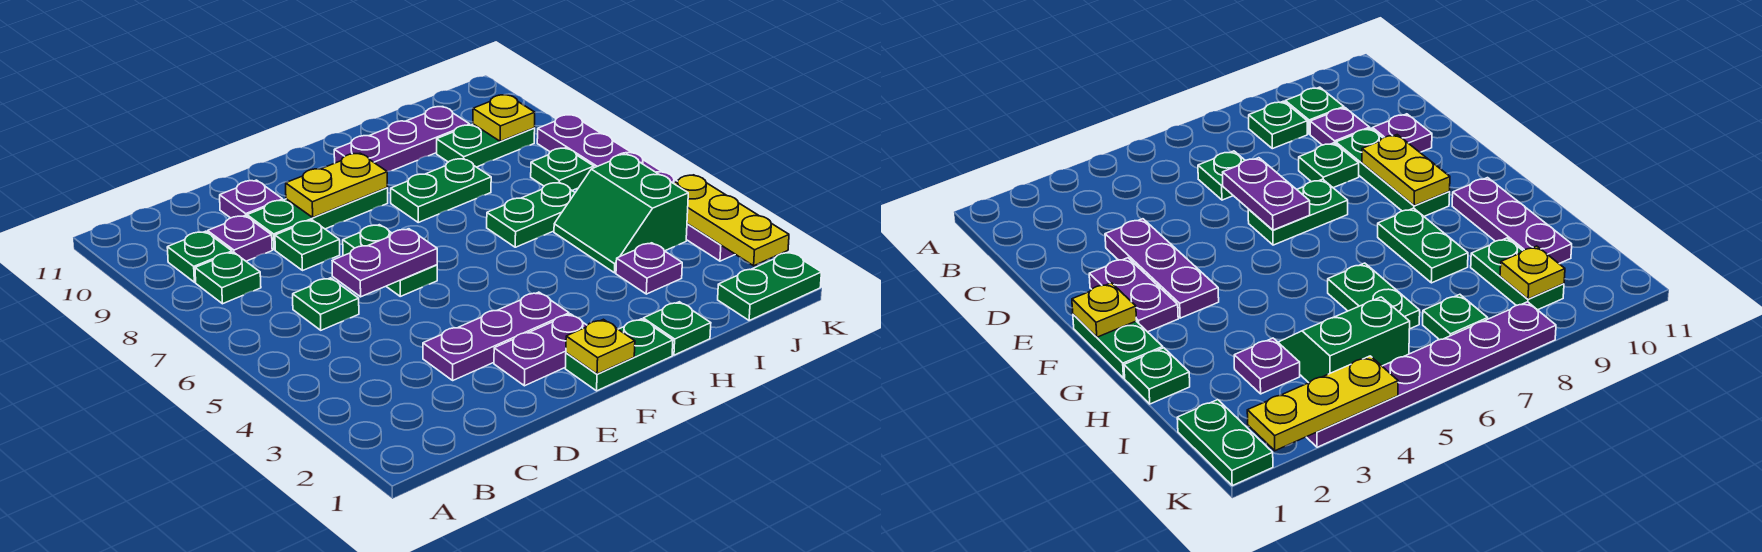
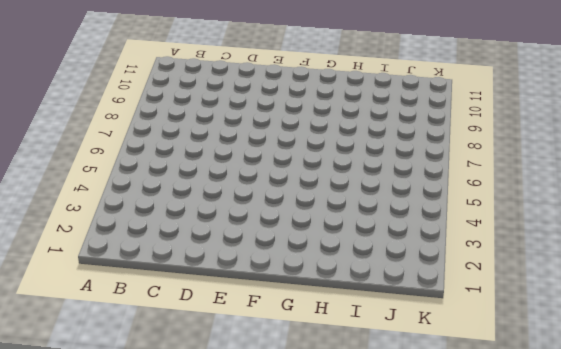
none -> green 1x1 plate [195,252,261,304]
none -> green 1x1 plate [167,231,232,282]
none -> green 1x1 plate [293,278,359,330]

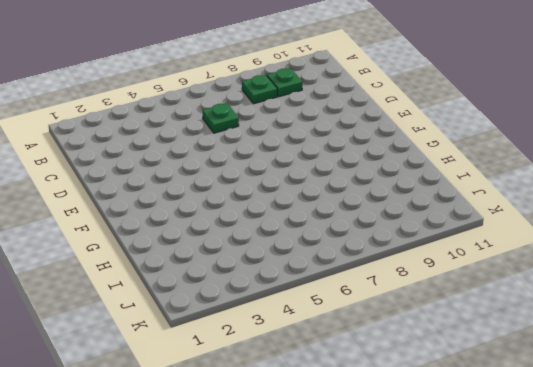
none -> purple 1x1 plate [208,216,272,261]
none -> purple 1x3 plate [423,292,569,380]
none -> green 1x1 plate [275,220,340,271]

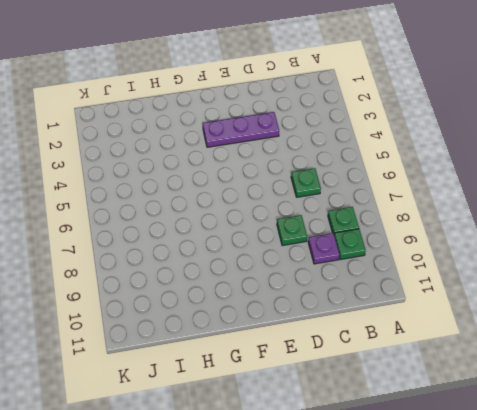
none -> green 1x3 plate [247,188,388,250]
none -> purple 1x1 plate [220,180,283,218]
none -> purple 1x2 plate [494,314,587,386]

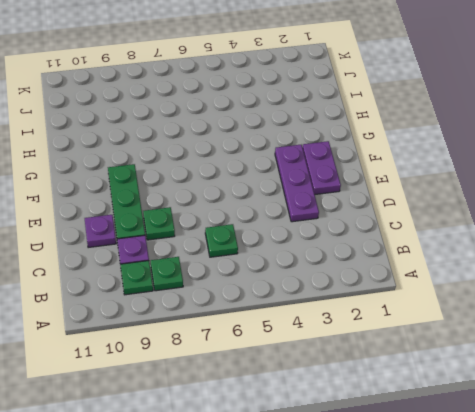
none -> green 1x2 plate [343,225,437,296]
none -> green 1x2 plate [565,319,673,391]
none -> green 1x2 plate [391,159,491,222]

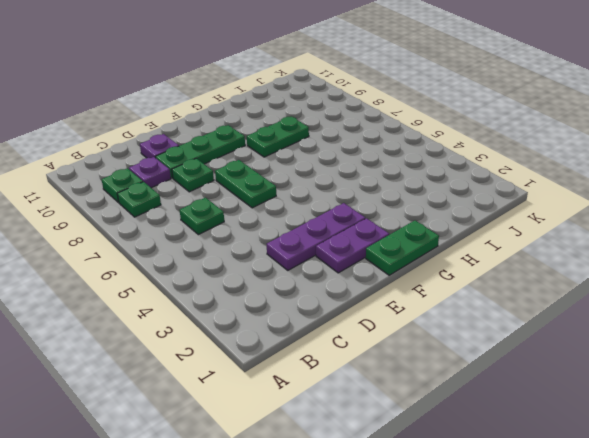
none -> purple 1x3 plate [334,107,470,172]
none -> green 1x1 plate [643,302,711,355]
none -> green 1x2 plate [487,182,575,247]

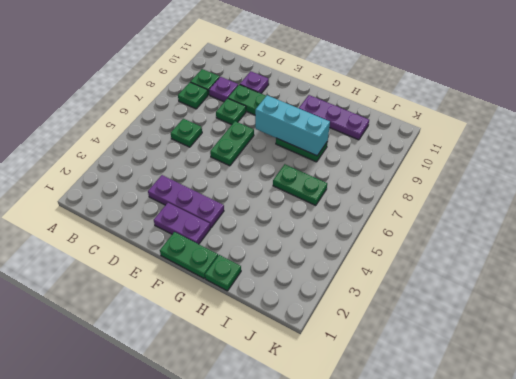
cyan 1x3 brick [255,95,330,156] -> none
none -> purple 1x1 plate [616,243,682,294]
none -> green 2x2 slope [554,154,688,273]
none -> green 1x2 plate [437,124,535,167]

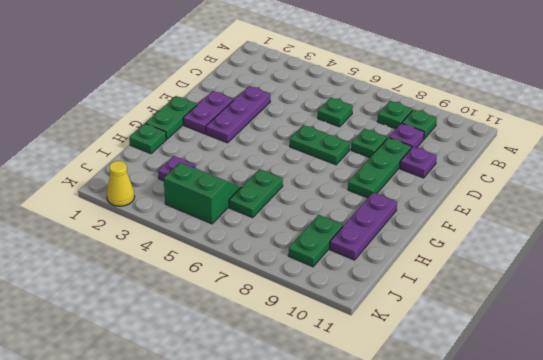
yellow 1x1 cone [107,161,135,206] -> none
none -> green 1x2 plate [391,159,491,222]
none -> green 1x2 plate [718,252,822,321]
none -> green 1x1 plate [531,148,594,190]

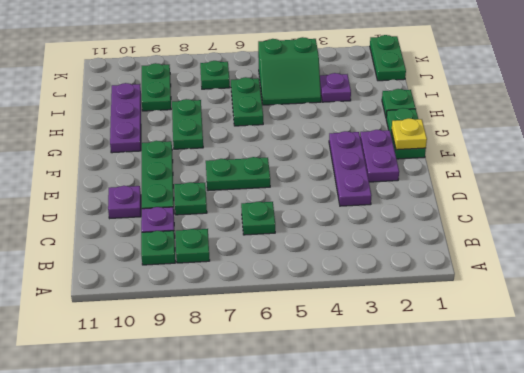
none -> purple 1x6 plate [537,115,735,261]
none -> purple 1x2 plate [332,229,437,297]
none -> yellow 1x2 plate [286,153,387,217]

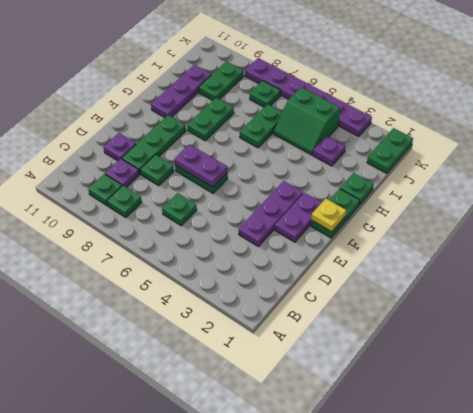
purple 1x2 plate [174,144,228,187] -> purple 1x2 plate turned to [332,229,437,297]
none -> yellow 1x2 plate [286,153,387,217]
none -> yellow 1x1 plate [473,95,535,141]
none -> yellow 1x3 plate [674,175,789,266]

